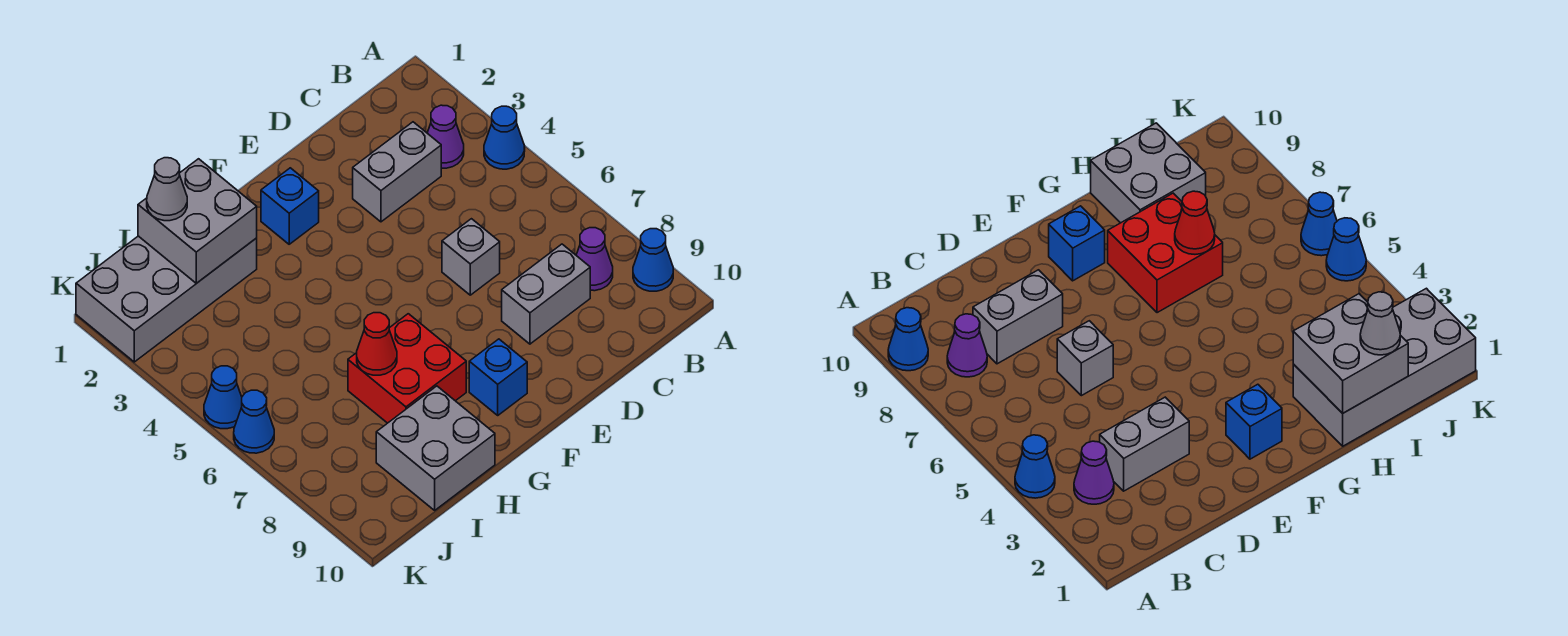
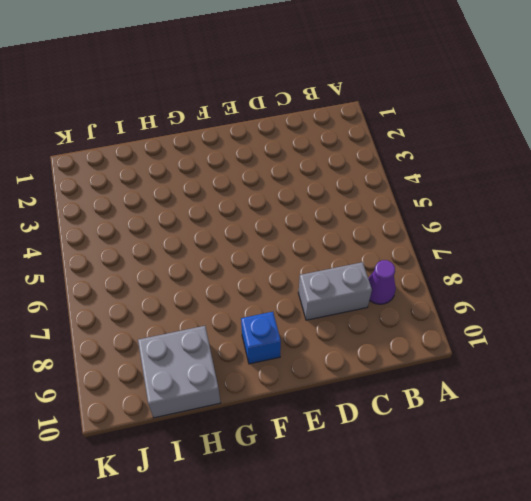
none -> blue 1x1 cone [484,106,525,169]
none -> blue 1x1 cone [633,229,673,291]
none -> purple 1x1 cone [427,105,464,168]

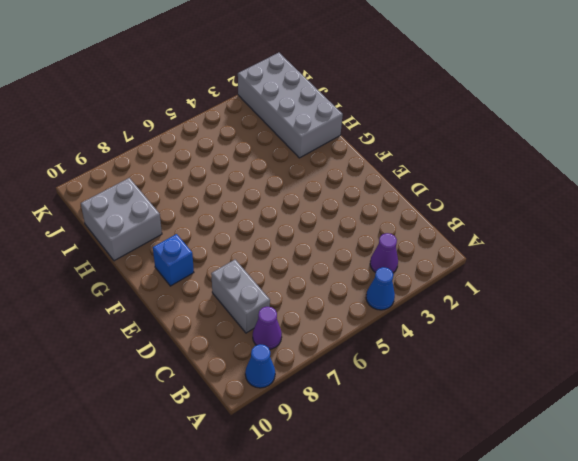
none -> grey 1x2 brick [353,122,441,222]
none -> grey 1x1 brick [442,219,500,295]
none -> blue 1x1 brick [261,168,319,244]

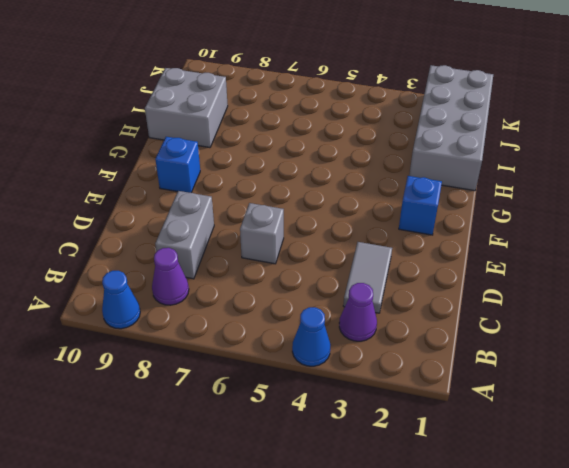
grey 1x2 tile [343,242,392,313] -> grey 1x2 brick [353,122,441,222]
none -> red 2x2 brick [348,314,466,423]
none -> blue 1x1 cone [204,366,242,429]
none -> blue 1x1 cone [234,390,274,453]

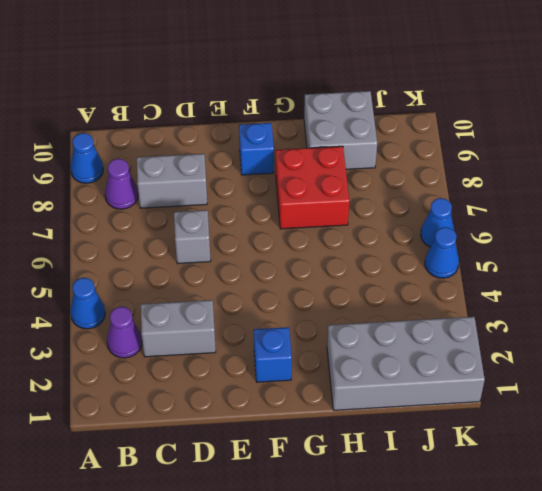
none -> grey 2x2 brick [138,159,257,283]
none -> red 1x1 cone [357,313,397,375]
none -> grey 1x1 cone [147,158,187,221]

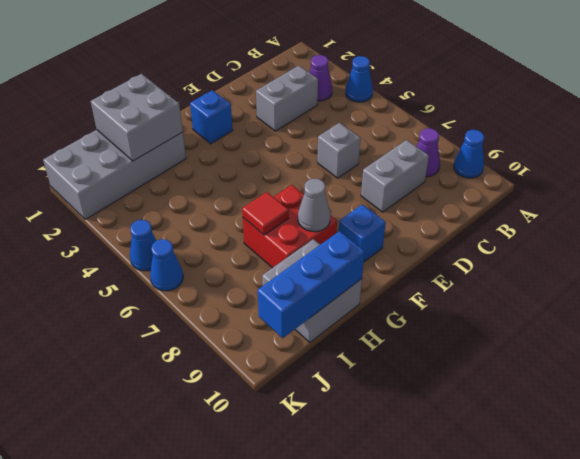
grey 1x1 cone [298,179,330,232] -> grey 1x1 cone moved to [147,158,187,221]
red 1x1 tile [242,192,289,235] -> red 1x1 cone [357,313,397,375]
blue 1x3 brick [258,231,365,338] -> none

